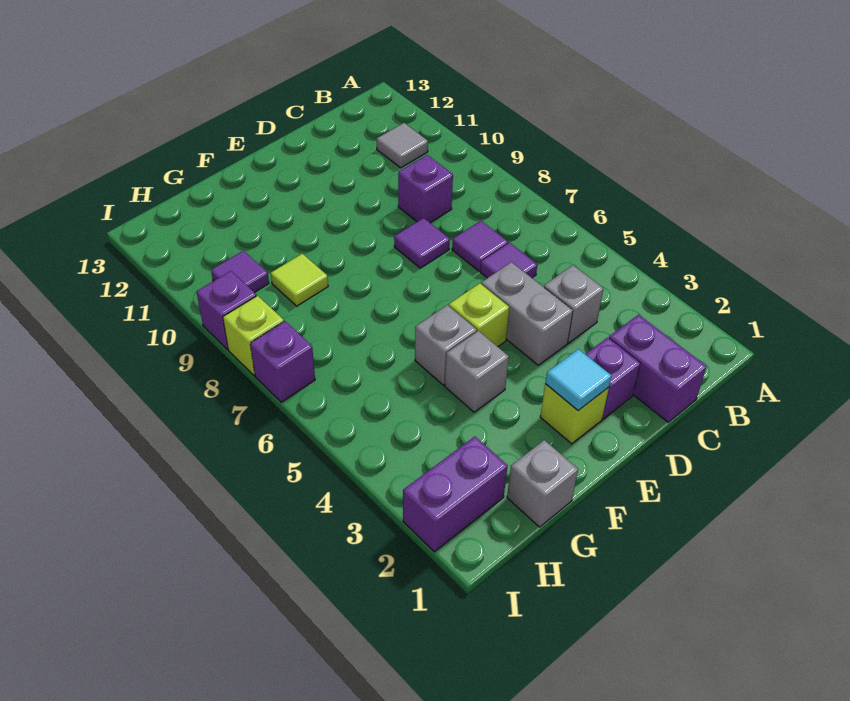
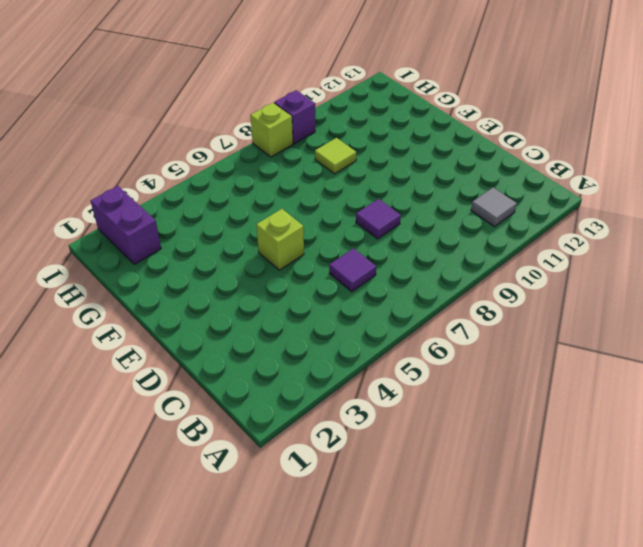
none -> purple 1x2 brick [609,315,707,422]
none -> grey 1x1 brick [544,265,604,343]
none -> purple 1x1 tile [452,221,508,271]

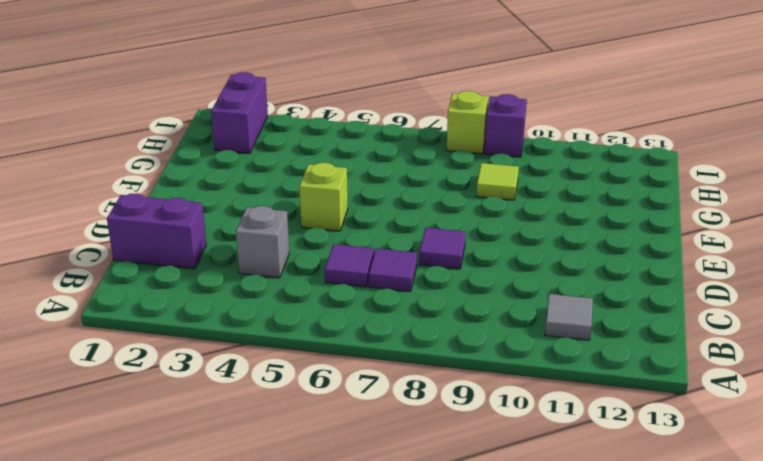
none -> purple 1x1 brick [398,155,453,223]
none -> purple 1x1 brick [585,338,640,419]
none -> grey 1x2 brick [481,262,573,365]

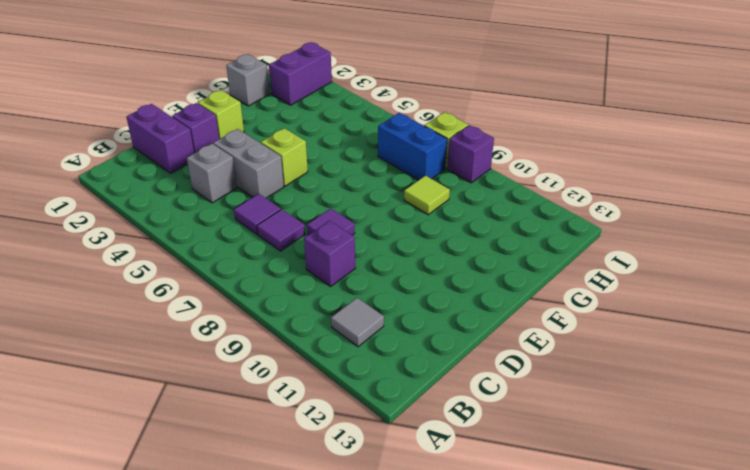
blue 1x2 brick [378,113,447,180] -> none
none -> grey 1x1 brick [445,331,509,412]
none -> grey 1x1 brick [415,305,477,385]
none -> purple 1x1 tile [211,251,269,293]

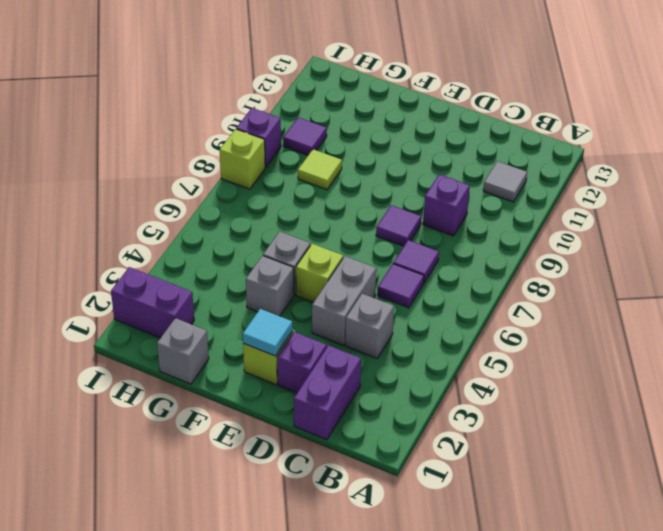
none -> purple 1x1 brick [250,321,315,402]

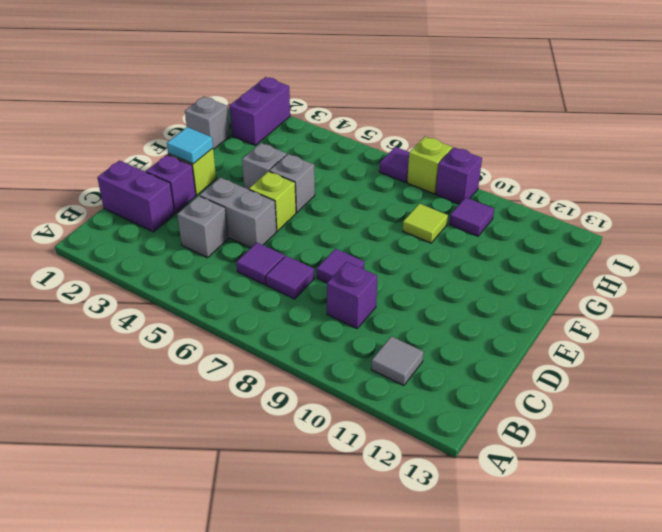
purple 1x1 tile [379,147,409,183] -> purple 1x1 brick [250,321,315,402]

